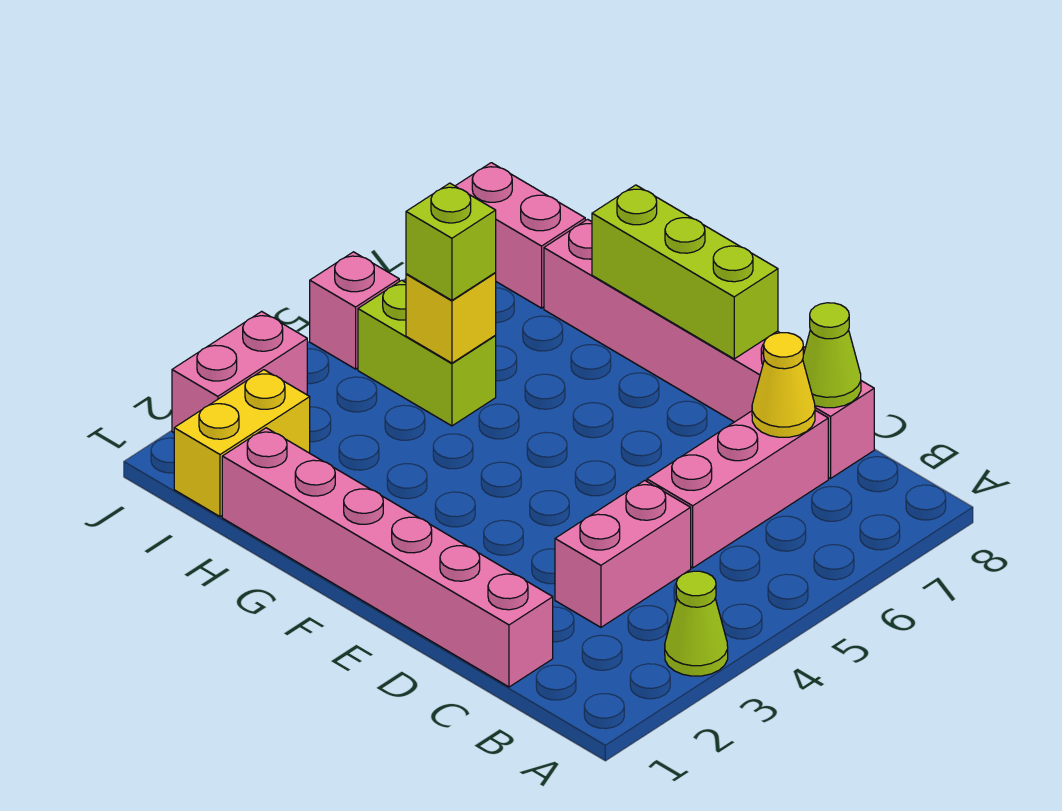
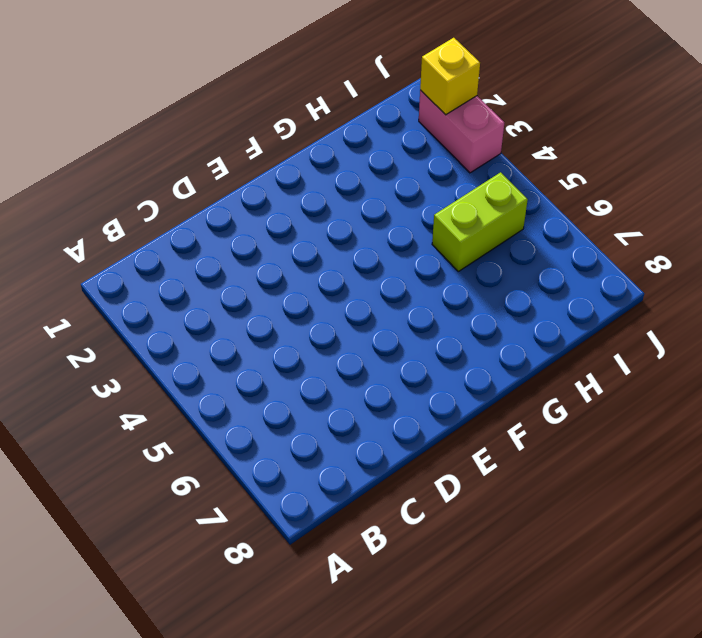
yellow 1x1 brick [420,38,480,115] -> yellow 1x1 brick moved to [406,273,496,363]
none -> lime 1x1 cone [665,571,728,676]
none -> pink 1x6 brick [222,428,553,687]
none -> pink 1x2 brick [555,480,691,627]

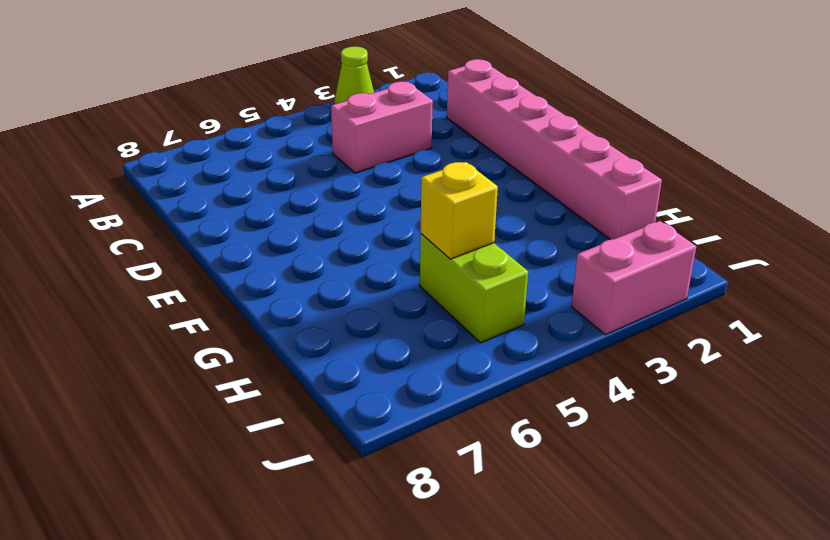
none -> pink 1x3 brick [647,410,828,568]
none -> pink 1x6 brick [544,219,874,479]
none -> yellow 1x2 brick [174,370,310,517]

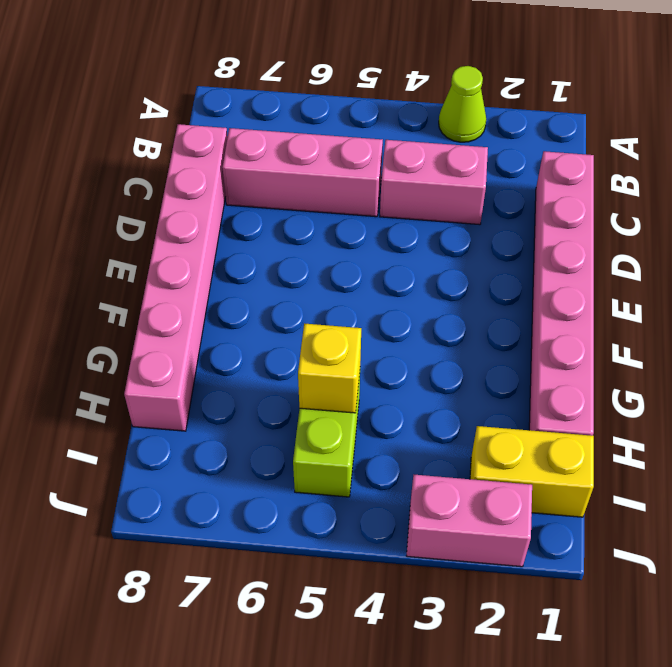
none -> pink 1x2 brick [456,163,585,308]
none -> pink 1x1 brick [310,252,399,369]
none -> yellow 1x1 cone [752,333,815,437]

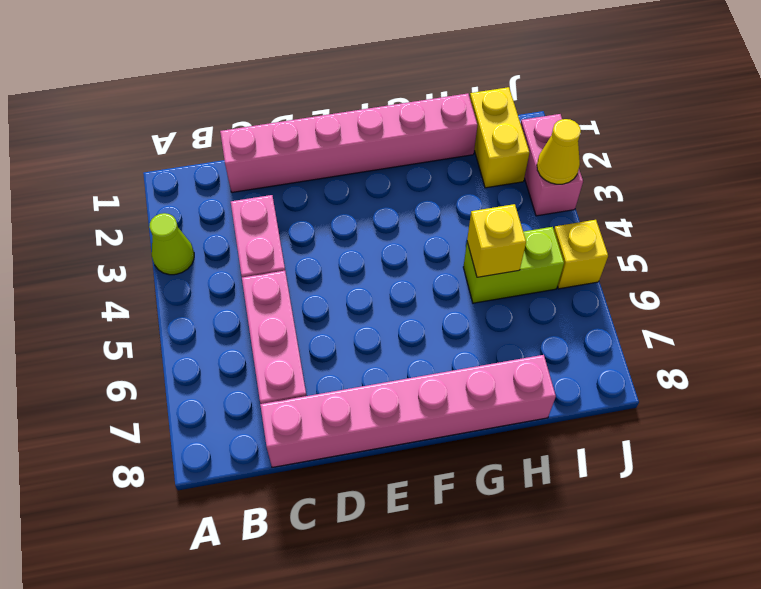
yellow 1x1 cone [537,119,581,184] -> yellow 1x1 cone moved to [752,333,815,437]
yellow 1x1 brick [554,220,608,289] -> pink 1x1 brick [310,252,399,369]
none -> pink 1x2 brick [456,163,585,308]
none -> lime 1x1 cone [803,303,861,408]
none -> lime 1x3 brick [592,185,778,359]

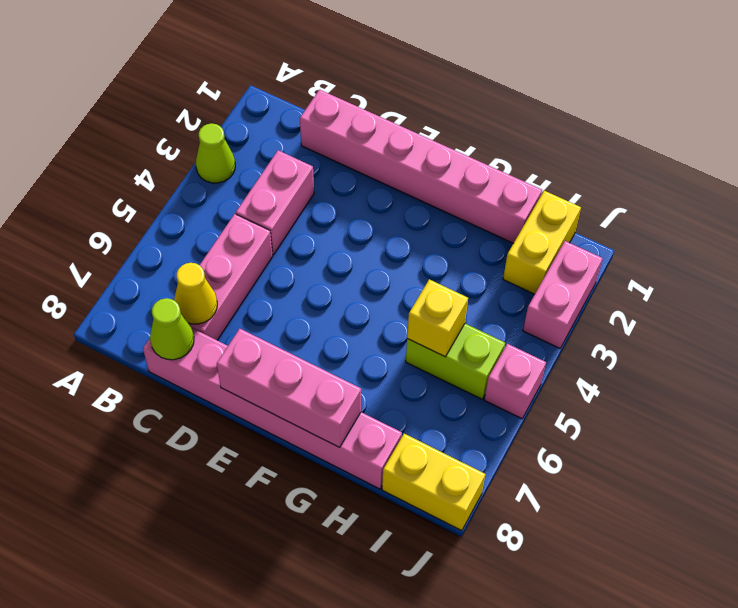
pink 1x3 brick [217,329,361,447] -> lime 1x3 brick [592,185,778,359]
yellow 1x2 brick [382,434,485,531] -> pink 1x2 brick [456,163,585,308]
none -> lime 1x1 brick [406,183,496,300]

